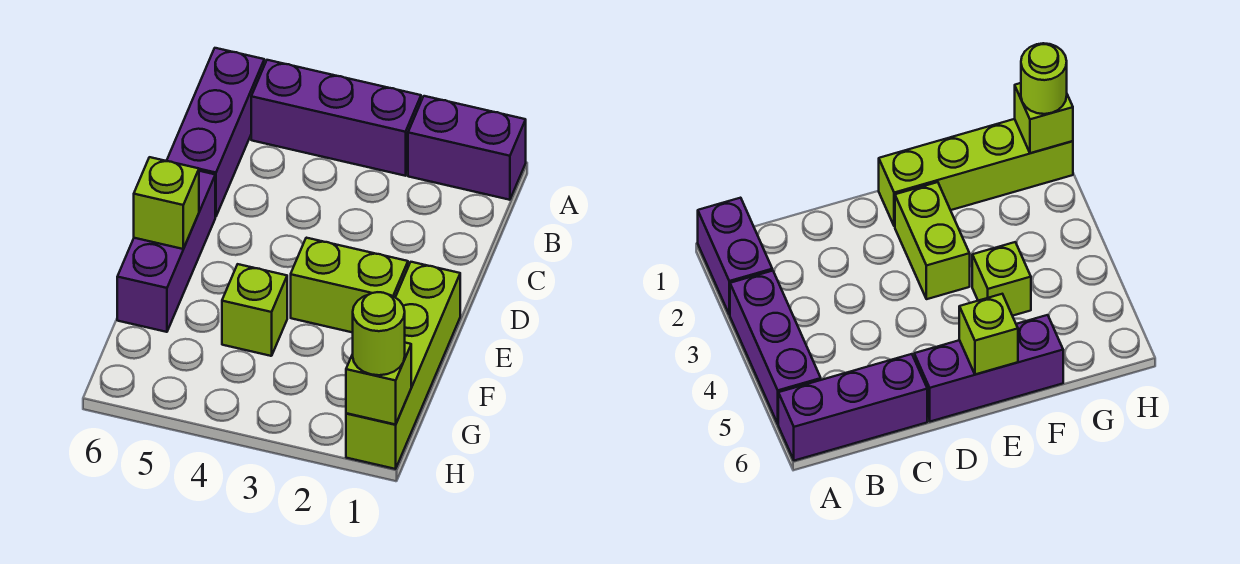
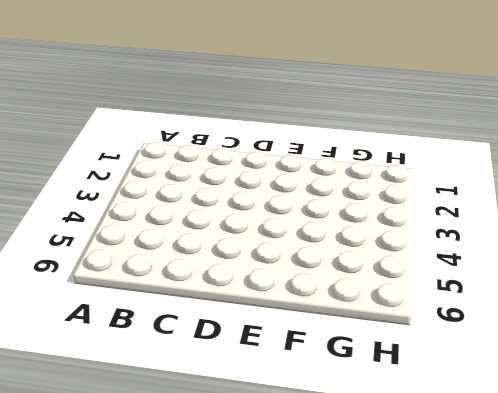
none -> purple 1x2 brick [408,96,526,200]
none -> purple 1x3 brick [251,60,421,176]

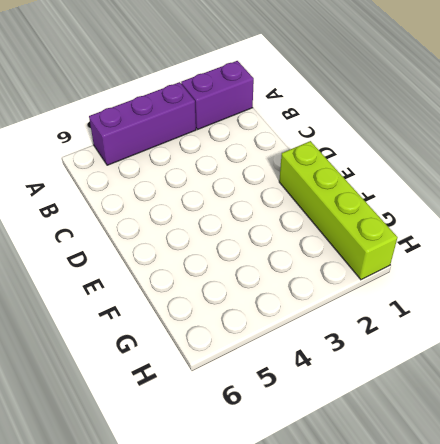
none -> purple 1x3 brick [167,48,264,217]
none -> purple 1x3 brick [117,171,215,332]

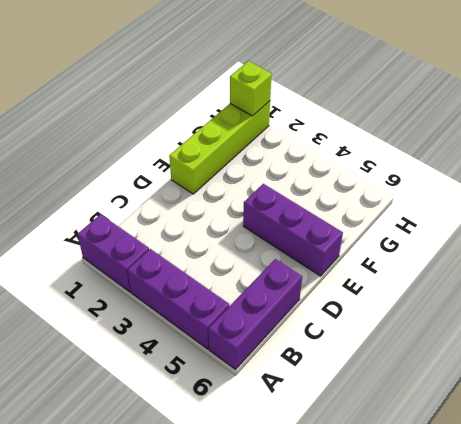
purple 1x3 brick [243,184,343,276] -> purple 1x3 brick turned to [117,171,215,332]
none -> lime 1x2 brick [291,238,408,333]
none -> lime 1x1 brick [222,264,287,356]

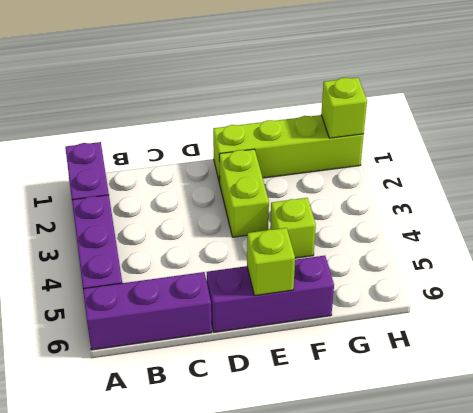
none -> lime 1x1 round brick [353,292,405,375]

